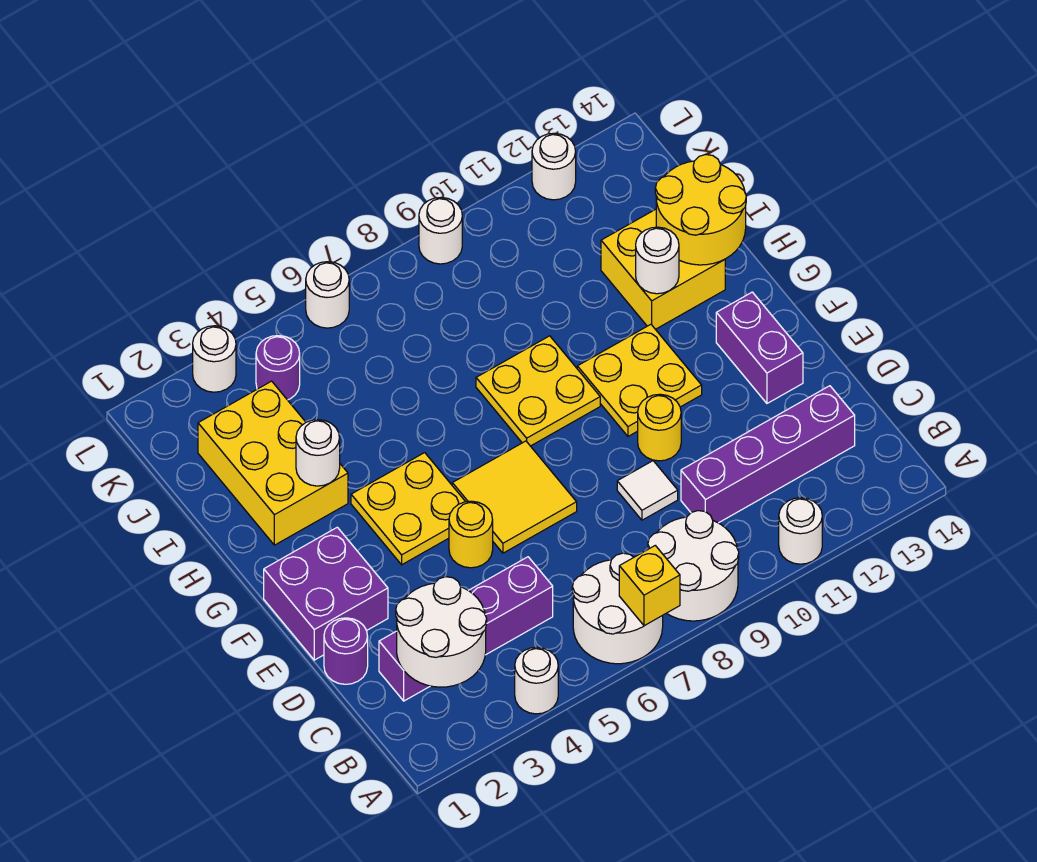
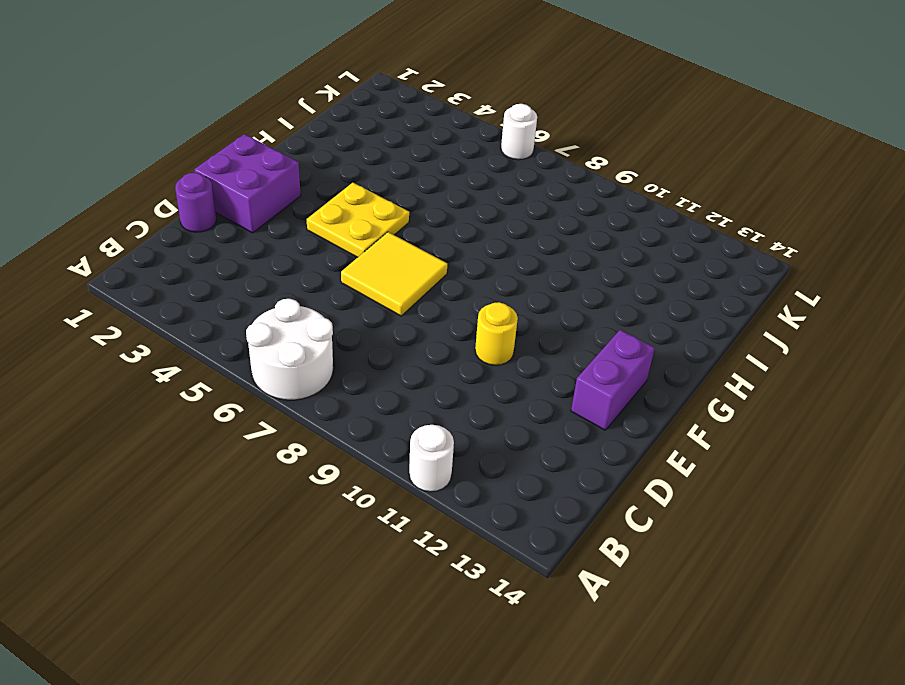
none -> white 1x1 round brick [515,647,558,714]
none -> white 2x2 round brick [648,511,739,621]
none -> purple 1x4 brick [379,557,553,701]

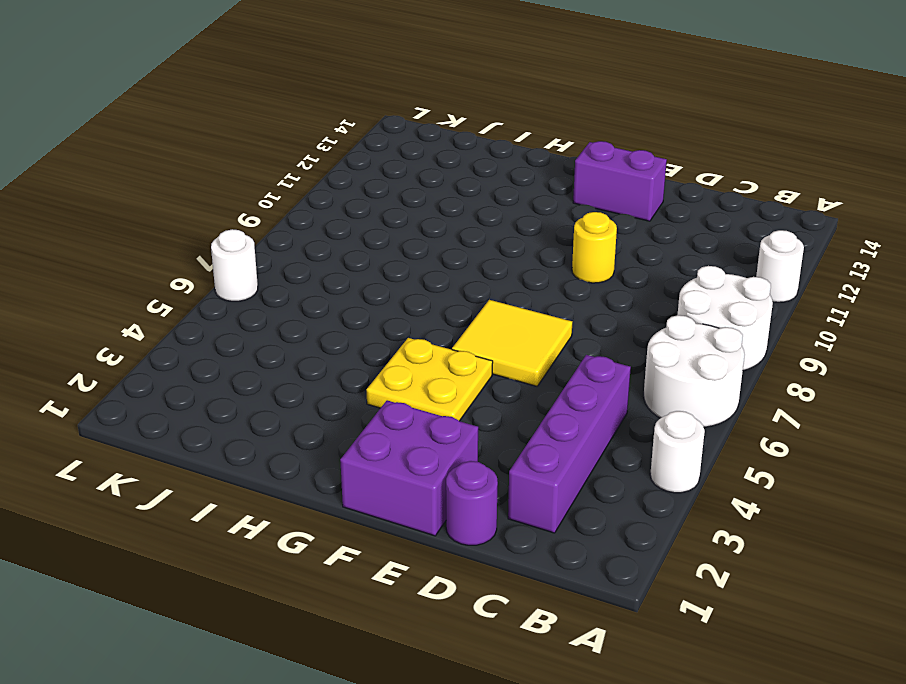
none -> purple 1x4 brick [681,386,855,523]
none -> white 1x1 tile [617,461,678,520]
none -> yellow 1x1 round brick [449,501,493,568]

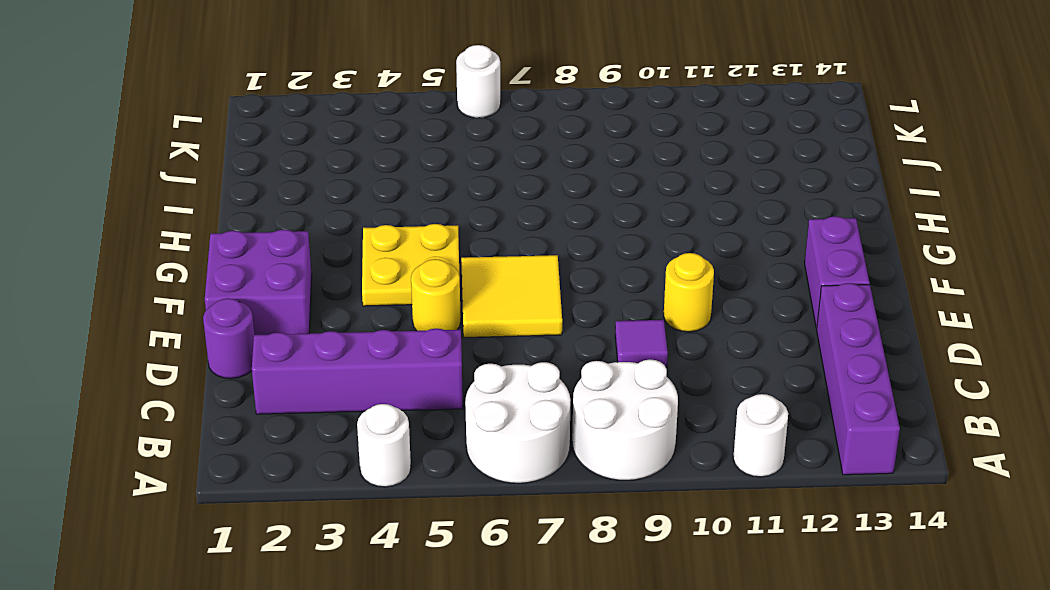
purple 1x4 brick [817,283,900,475] -> purple 1x4 brick turned to [681,386,855,523]
purple 1x1 tile [615,320,668,368] -> white 1x1 tile [617,461,678,520]
none -> yellow 2x2 plate [577,324,702,436]
none -> yellow 2x2 plate [476,336,600,446]
none -> yellow 2x3 brick [198,381,348,545]

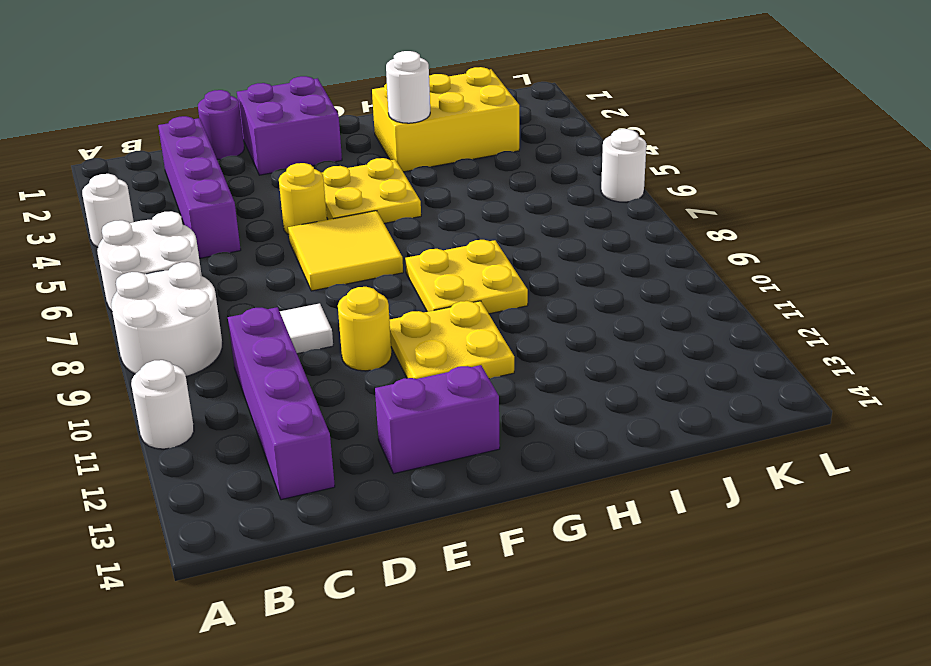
none -> yellow 2x2 brick [601,209,725,329]
none -> purple 1x1 round brick [256,336,300,400]
none -> white 1x1 round brick [193,326,236,392]

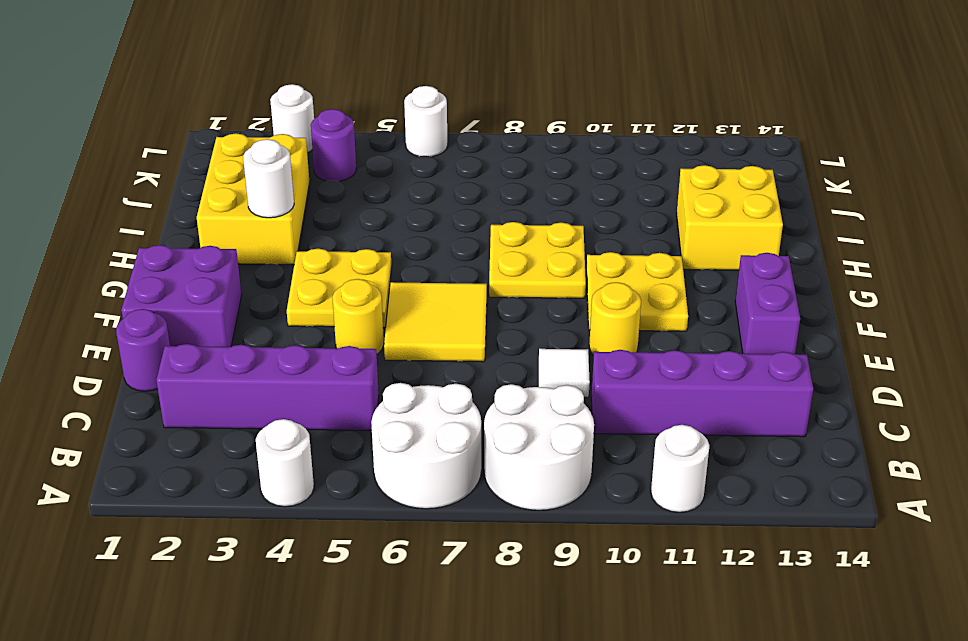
none -> white 1x1 round brick [419,197,462,264]
none -> white 1x1 round brick [532,133,576,200]
none -> yellow 1x1 brick [619,546,680,626]

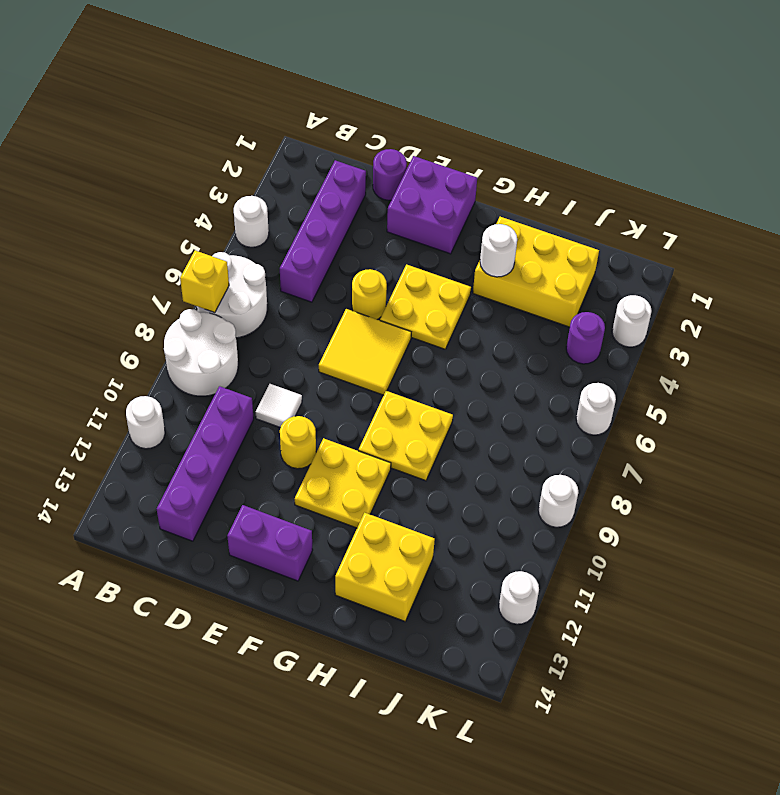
none -> white 2x2 round brick [396,577,487,687]
none -> white 1x1 round brick [636,227,679,294]
none -> yellow 2x2 round brick [655,155,746,265]

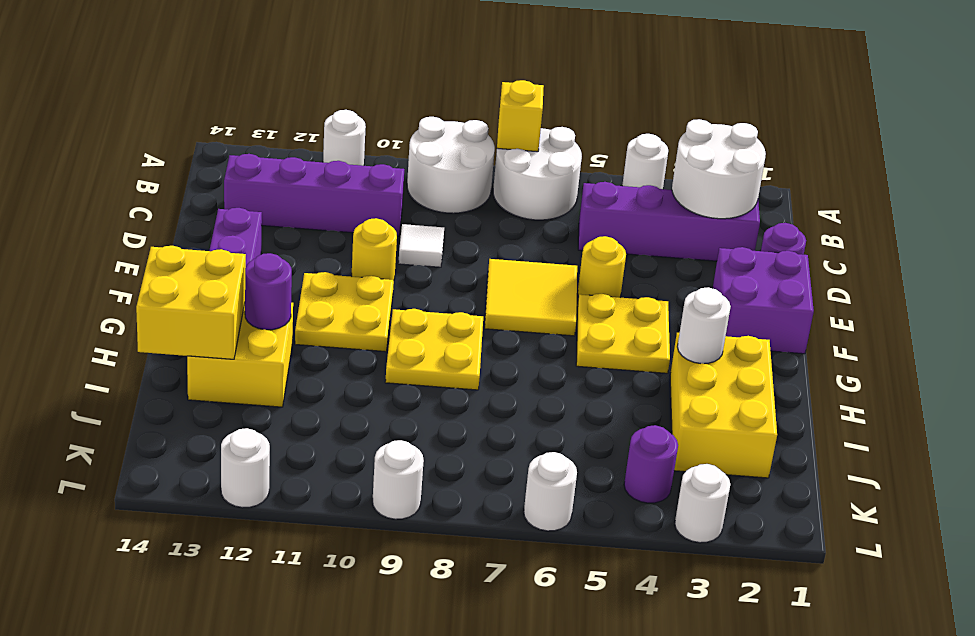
purple 1x1 round brick [245,253,292,330] -> white 1x1 round brick [636,227,679,294]
yellow 2x2 brick [136,246,246,359] -> yellow 2x2 round brick [655,155,746,265]

